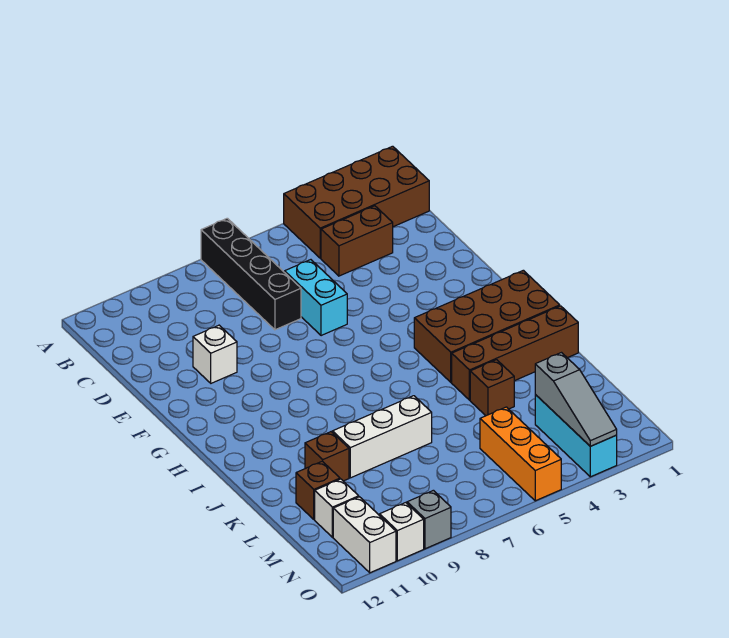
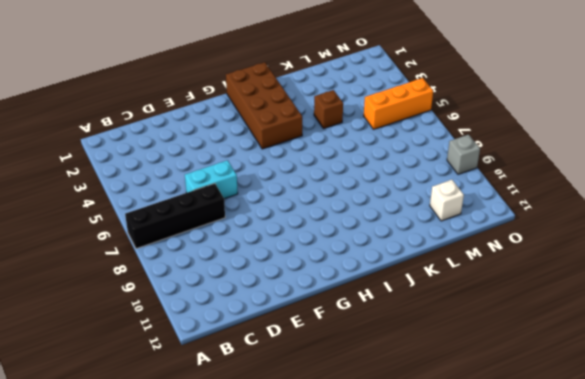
none -> brown 2x4 brick [284,146,429,258]
none -> brown 1x2 brick [321,206,393,276]
none -> white 1x1 brick [193,325,237,383]

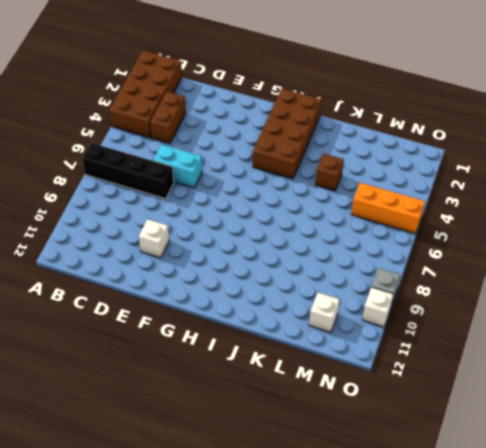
none -> brown 1x4 brick [452,306,578,400]
none -> white 1x3 brick [333,396,432,478]
none -> brown 1x1 brick [305,432,349,481]

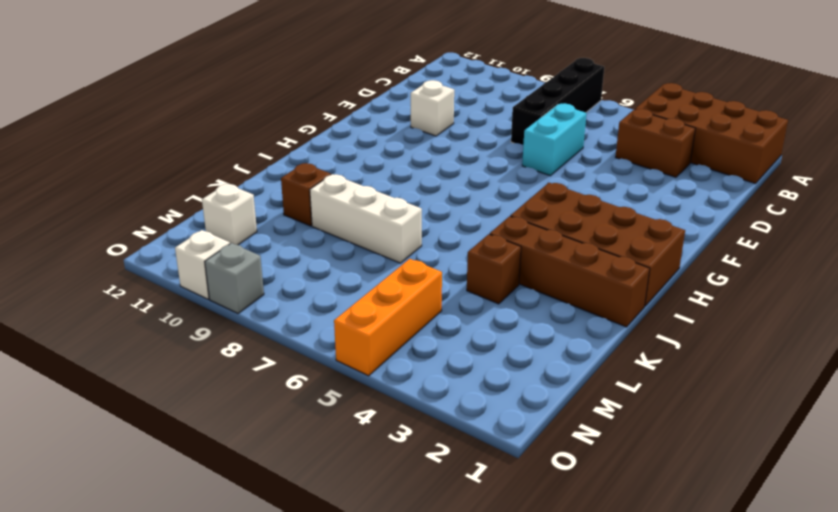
none -> brown 1x1 brick [296,461,340,519]
none -> cyan 1x3 brick [535,395,617,477]
none -> white 1x2 brick [333,497,396,573]

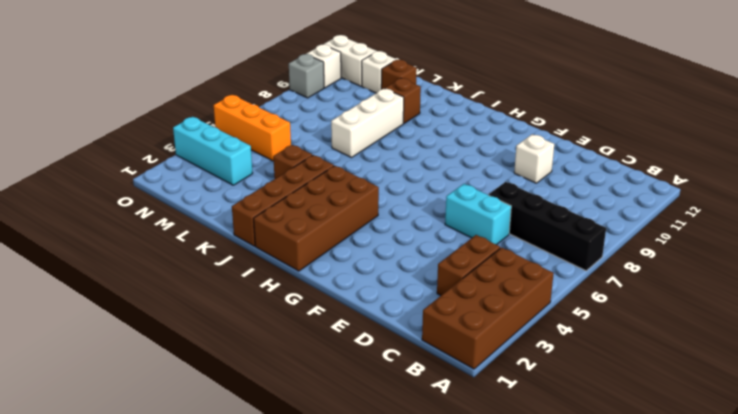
none -> grey 1x3 slope [535,353,617,446]

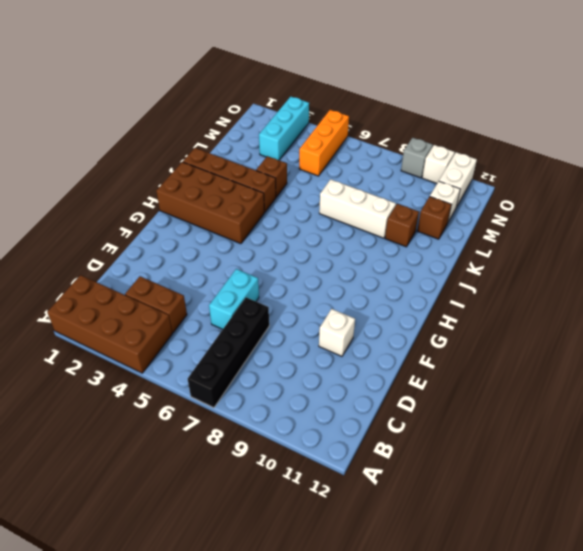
none -> grey 1x3 slope [535,353,617,446]

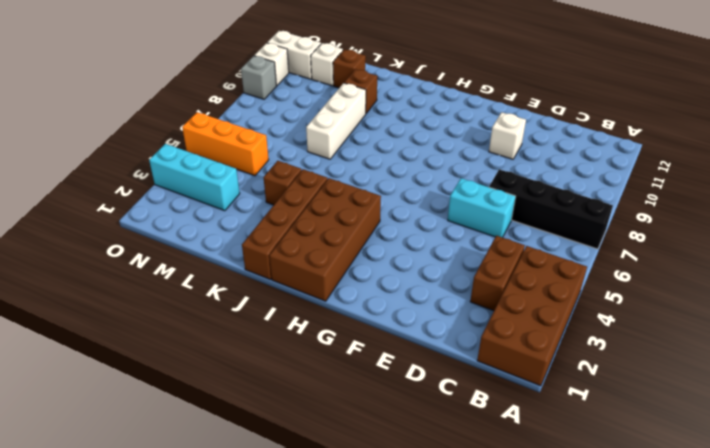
none -> grey 1x3 slope [535,353,617,446]

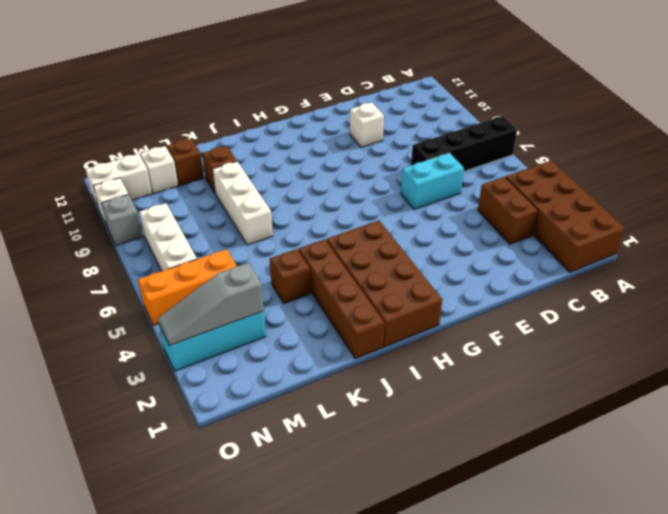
white 1x3 brick [139,203,197,271] -> none

